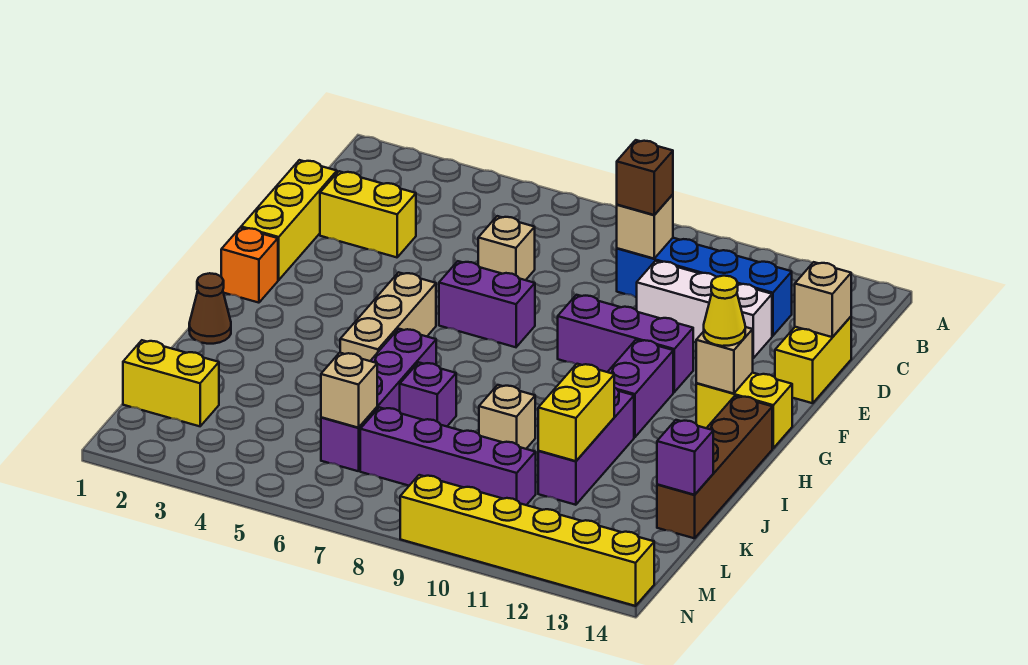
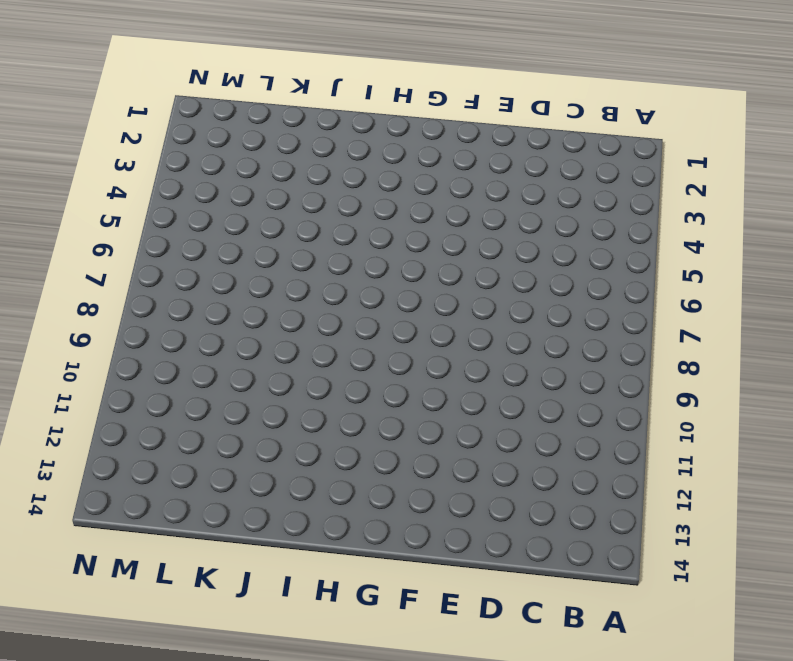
none -> blue 1x4 brick [617,238,792,336]
none -> yellow 1x3 brick [241,160,337,280]
none -> yellow 1x2 brick [320,171,416,257]
none -> tan 1x1 brick [478,216,535,280]

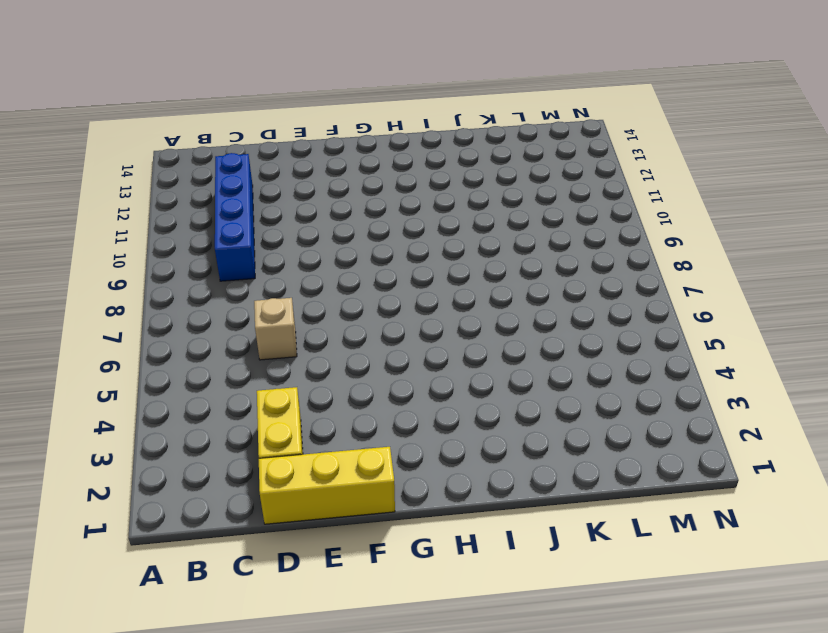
none -> white 1x2 brick [636,261,716,342]
none -> white 1x1 brick [737,284,772,358]
none -> yellow 1x2 brick [775,317,851,403]
none -> purple 1x2 brick [439,261,535,347]

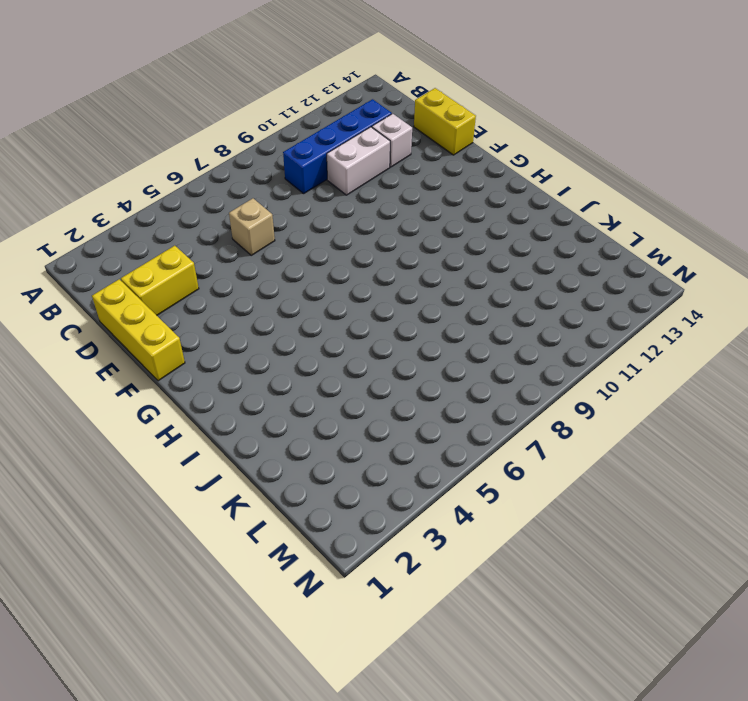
none -> purple 1x2 brick [439,261,535,347]
none -> purple 1x3 brick [558,295,693,392]
none -> orange 1x1 brick [221,228,278,303]
none -> tan 1x3 brick [340,272,436,361]

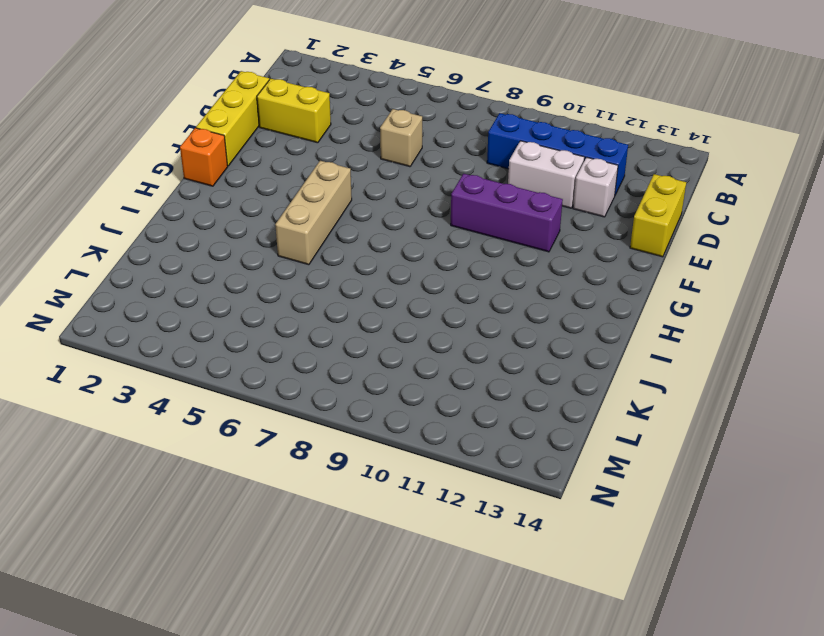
none -> purple 1x2 brick [439,261,535,347]
none -> purple 1x2 brick [608,340,673,437]
none -> yellow 1x2 brick [696,373,792,448]
none -> brown 1x4 brick [657,396,772,538]

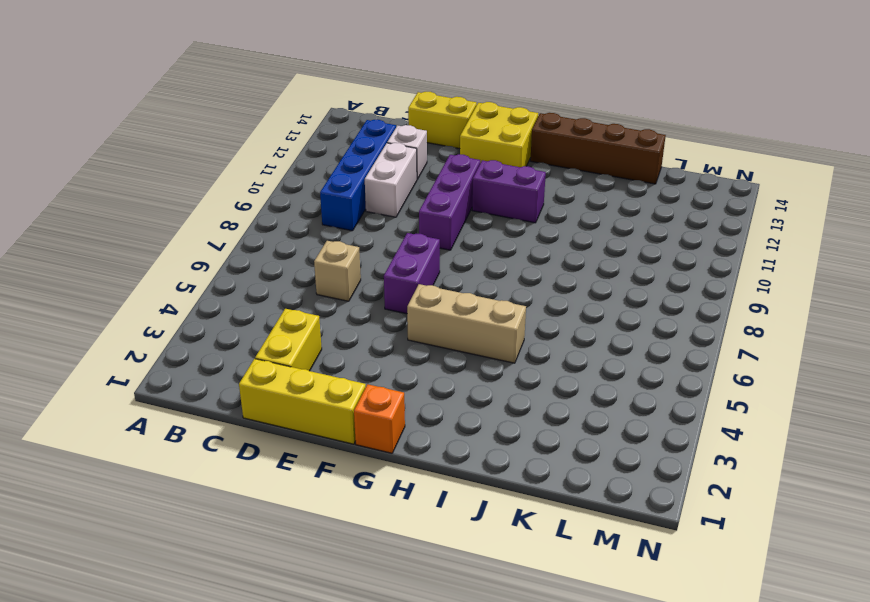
yellow 2x2 brick [460,102,538,167] -> yellow 1x2 brick [696,373,792,448]
none -> brown 1x1 cone [189,273,231,344]
none -> purple 1x4 brick [321,329,436,471]
none -> purple 1x3 brick [538,388,634,505]
none -> purple 1x1 brick [400,362,456,426]

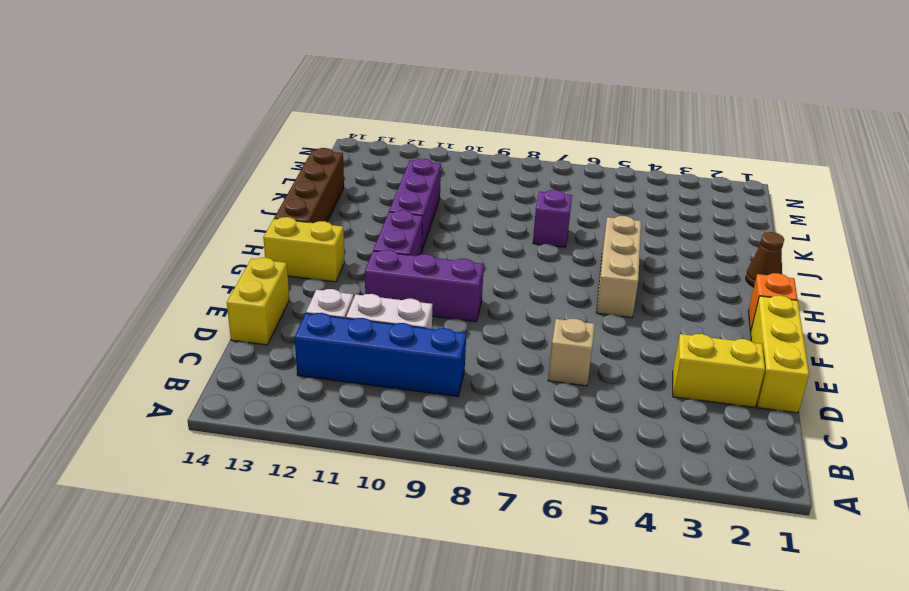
none -> purple 1x2 brick [439,261,535,347]
none -> purple 1x4 brick [321,329,436,471]
none -> tan 1x1 brick [479,385,535,449]
none -> yellow 1x2 brick [123,340,219,426]

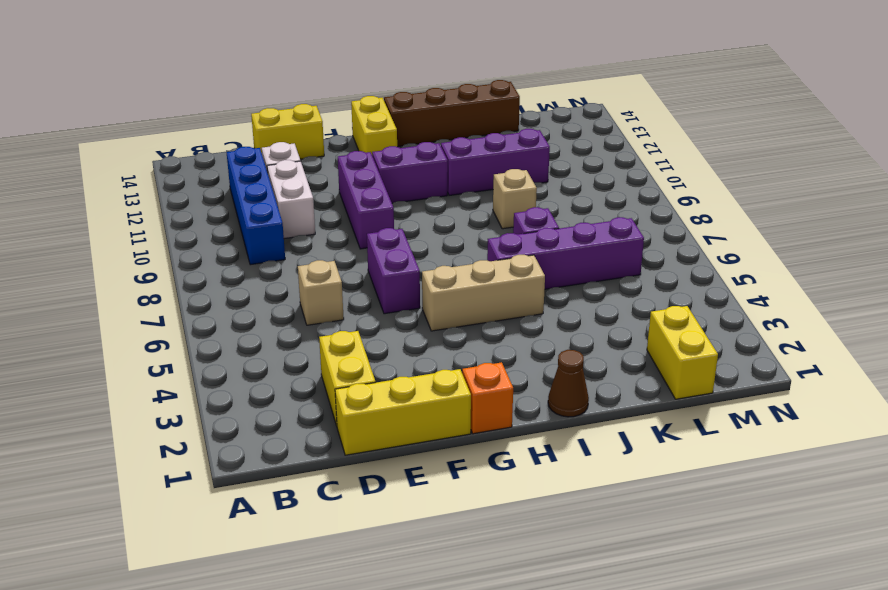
none -> purple 1x4 brick [360,407,536,505]
none -> yellow 1x6 brick [400,475,654,606]
none -> tan 1x1 brick [617,194,673,259]
none -> tan 1x1 brick [795,262,851,337]

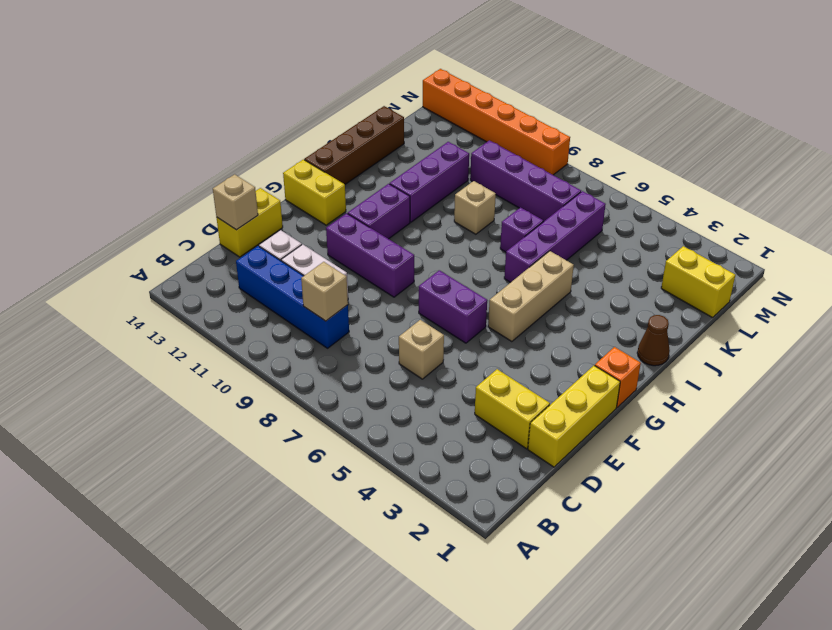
orange 1x6 brick [423,69,570,175] -> yellow 1x6 brick [400,475,654,606]
none -> tan 1x1 brick [696,327,753,394]
none -> yellow 1x2 brick [538,364,614,461]
none -> purple 1x1 brick [657,420,713,495]
none -> tan 1x1 brick [321,353,377,428]

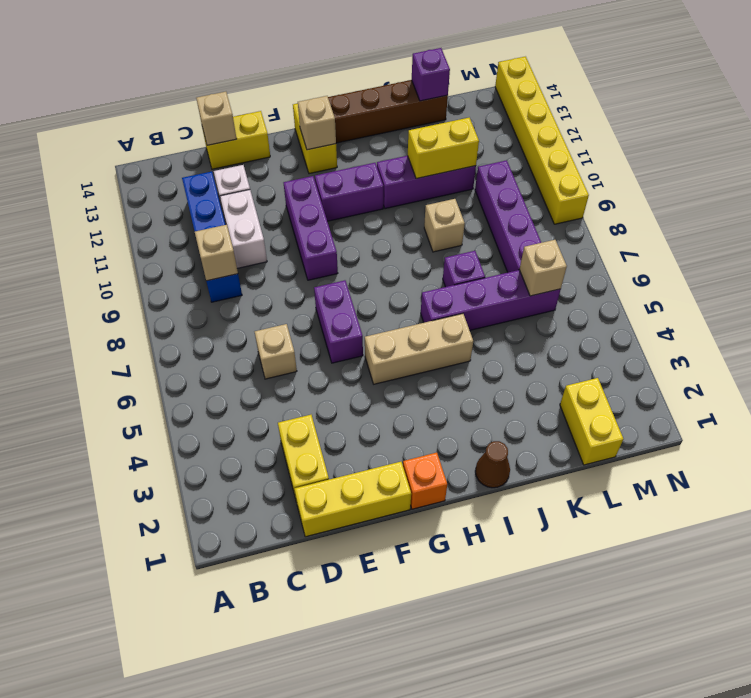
none -> brown 1x1 brick [617,140,673,215]
none -> yellow 1x1 cone [704,276,745,346]

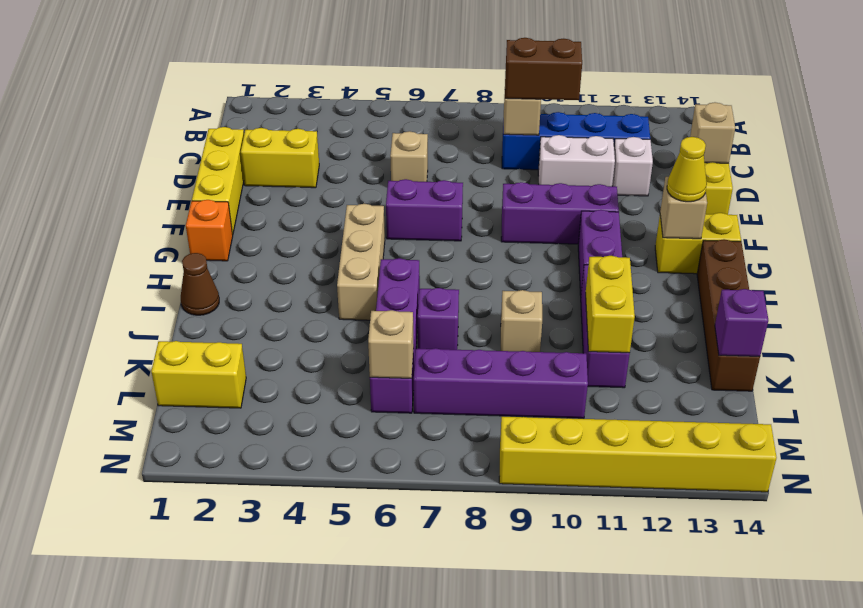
brown 1x2 brick [505,38,582,100] -> brown 1x1 brick [617,140,673,215]

